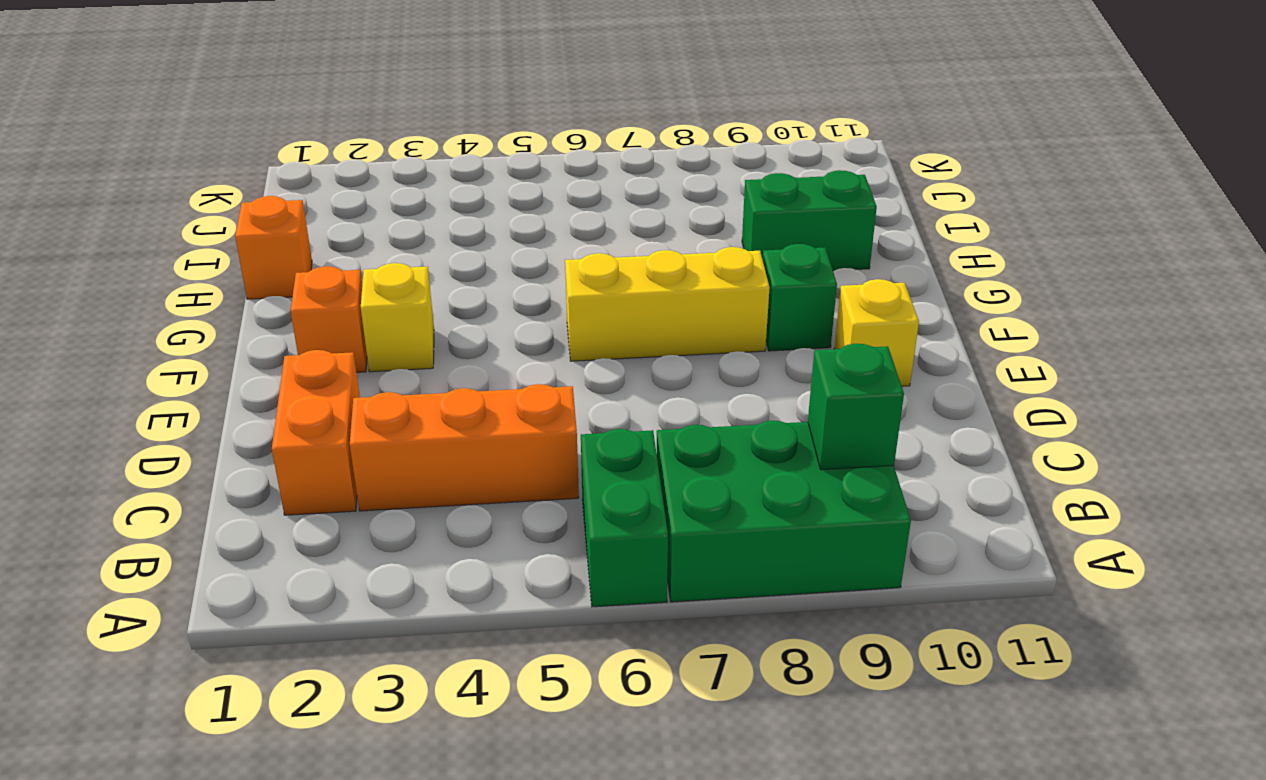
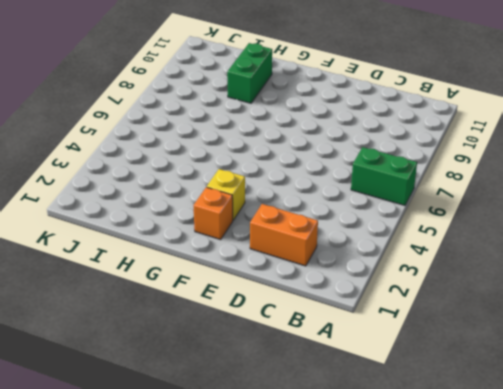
none -> green 2x3 brick [657,421,911,602]
none -> orange 1x3 brick [350,384,579,511]
none -> yellow 1x1 brick [834,279,919,386]

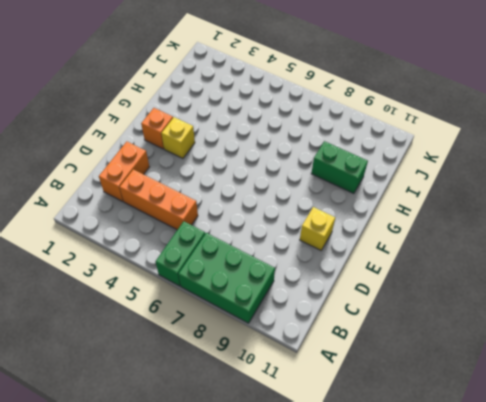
none -> yellow 1x3 brick [565,247,770,361]
none -> green 1x1 brick [763,244,837,351]
none -> orange 1x1 brick [235,196,312,299]

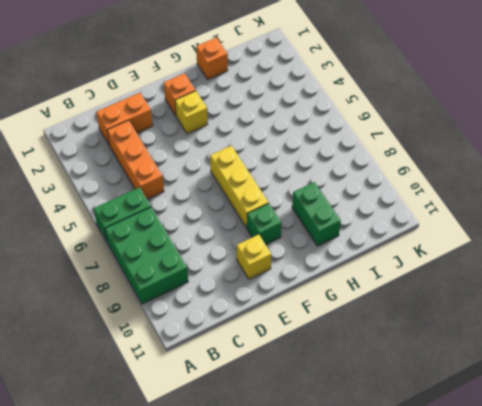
none -> green 1x1 brick [808,344,904,470]

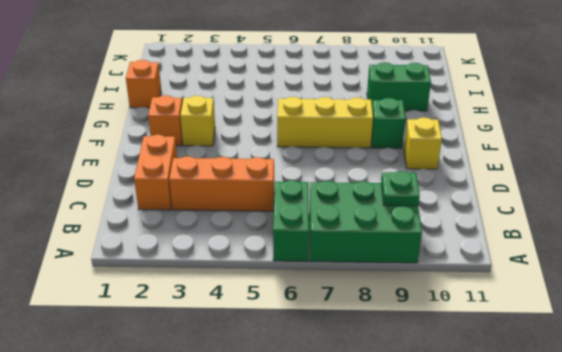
green 1x1 plate [381,171,420,206] -> green 1x1 brick [808,344,904,470]

